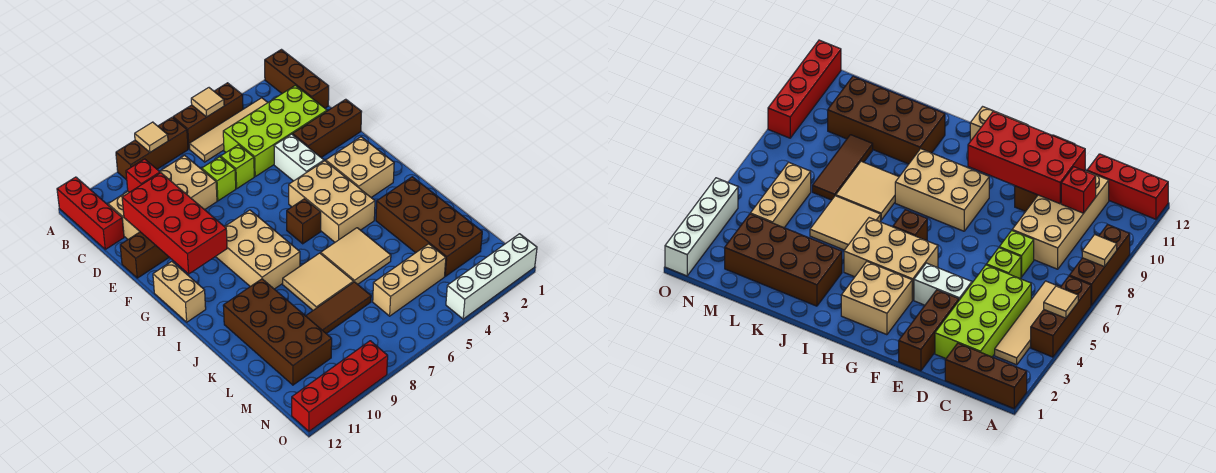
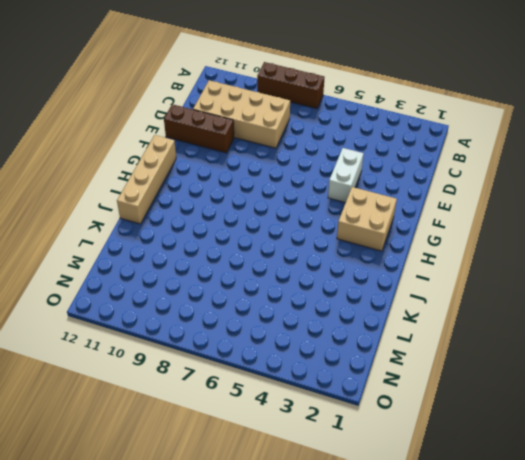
tan 1x4 brick [117,135,176,224] -> tan 1x2 brick [153,261,206,322]
none -> brown 1x3 brick [265,50,329,108]
none -> brown 1x3 brick [173,83,243,149]
none -> red 1x3 brick [57,177,124,249]

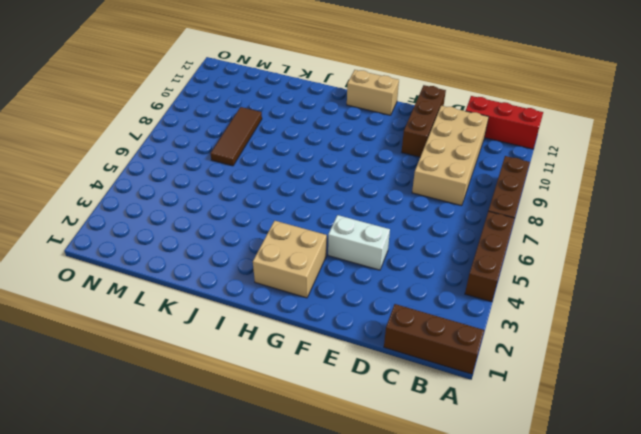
none -> tan 1x4 tile [189,98,268,162]
none -> lime 2x4 brick [223,85,327,176]
none -> lime 1x1 brick [221,145,254,188]

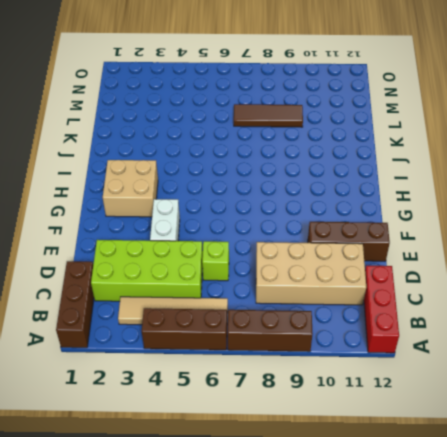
none -> lime 1x1 brick [202,157,236,201]
none -> brown 1x3 brick [293,99,361,157]
none -> tan 2x3 brick [289,161,375,242]

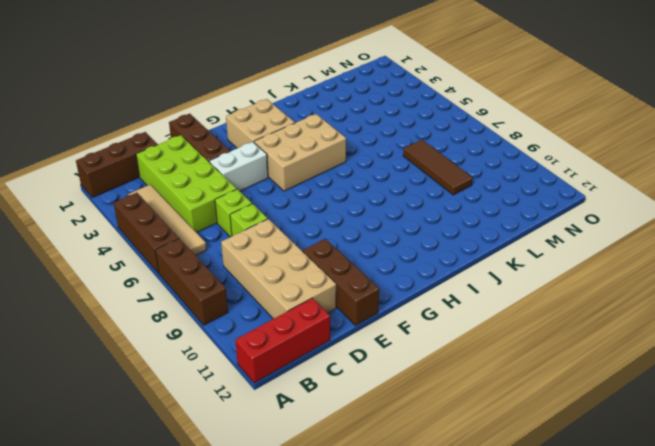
none -> tan 2x3 brick [216,210,300,289]
none -> tan 1x2 brick [153,261,206,322]
none -> brown 1x1 brick [287,199,321,244]

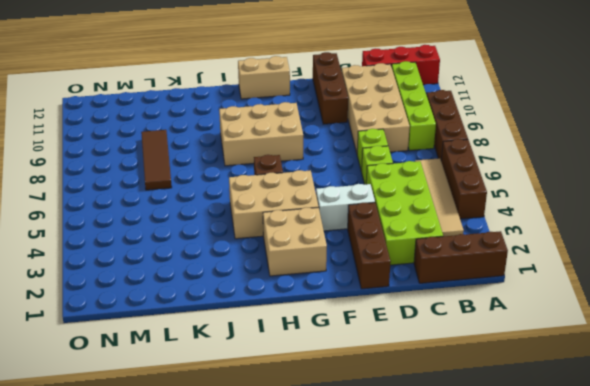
lime 1x4 brick [392,61,436,151] -> none
none -> brown 2x4 brick [376,177,482,276]
none -> tan 2x2 tile [321,228,391,284]
none -> tan 2x2 tile [283,253,354,310]

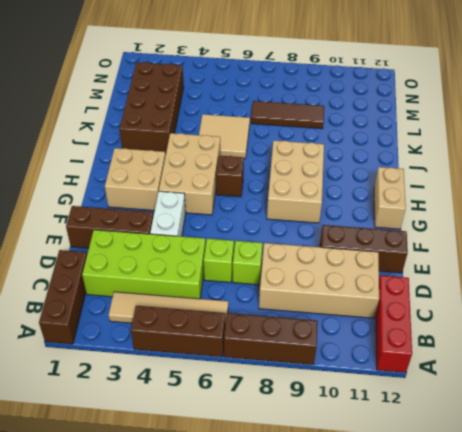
none -> tan 2x2 tile [283,253,354,310]
none -> brown 2x4 brick [223,279,332,385]
none -> tan 1x3 brick [373,244,446,316]

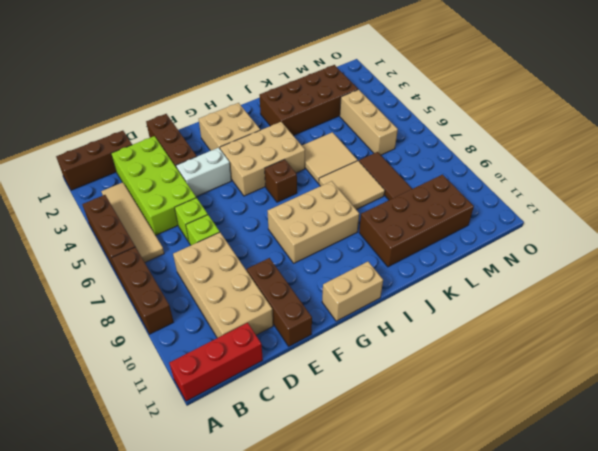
none -> white 1x4 brick [446,234,537,319]
none -> red 1x4 brick [292,341,388,431]
none -> tan 1x1 tile [191,88,224,117]

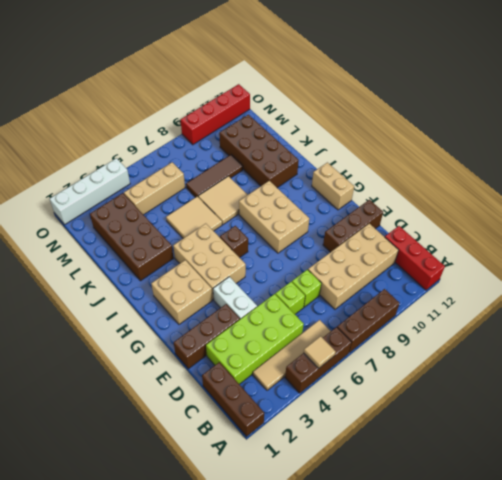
none -> tan 1x1 tile [135,122,168,152]
none -> red 1x1 brick [126,159,160,192]
none -> red 2x4 brick [122,173,227,274]

